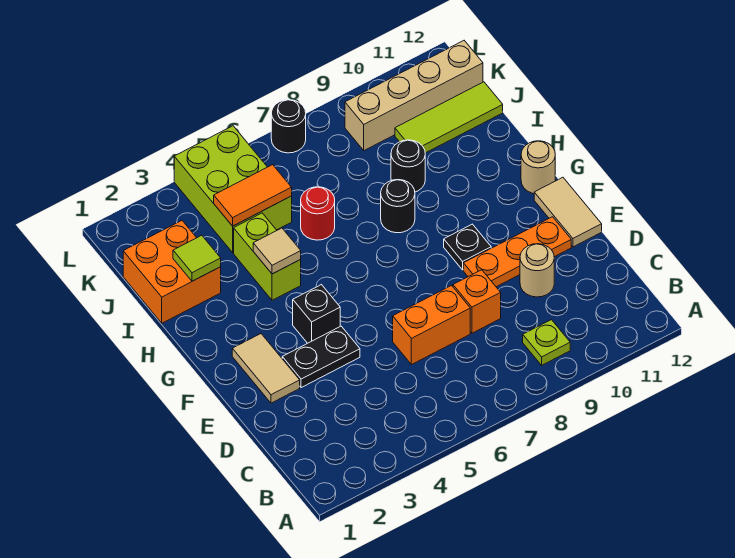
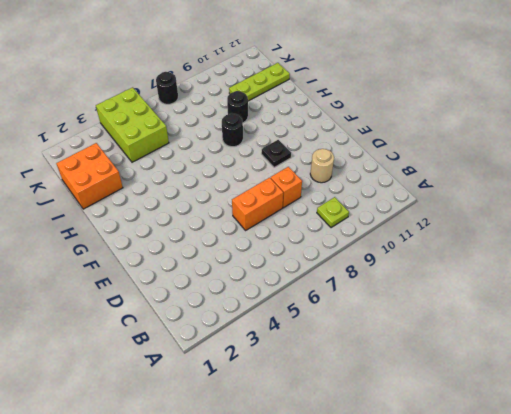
lime 1x3 plate [229,63,290,101] -> lime 1x3 tile [395,82,503,153]
none -> tan 1x2 tile [232,334,300,403]
none -> black 1x2 plate [282,326,360,388]
none -> orange 1x3 plate [463,217,571,287]

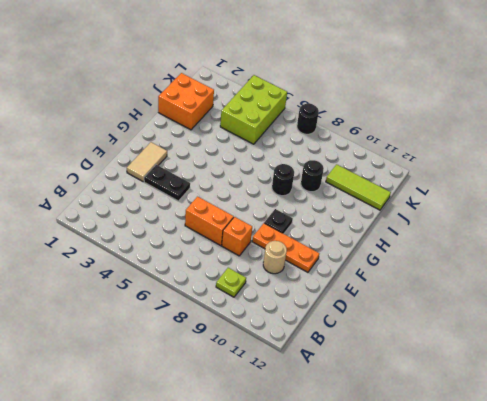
none -> tan 1x2 tile [534,177,602,247]
none -> black 1x1 brick [293,285,340,343]
none -> tan 1x1 round brick [521,141,555,194]

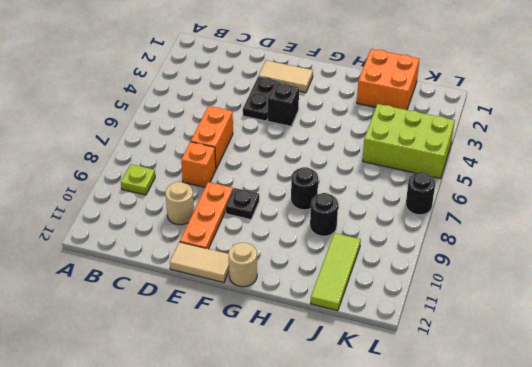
none -> lime 1x2 brick [234,213,301,300]
none -> red 1x1 round brick [301,187,335,240]
none -> tan 1x4 brick [345,41,483,150]

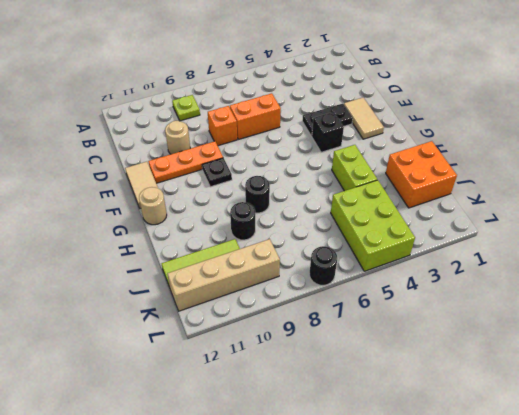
none -> red 1x1 round brick [301,187,335,240]
none -> tan 1x1 tile [253,228,301,274]
none -> lime 1x1 tile [173,235,221,281]

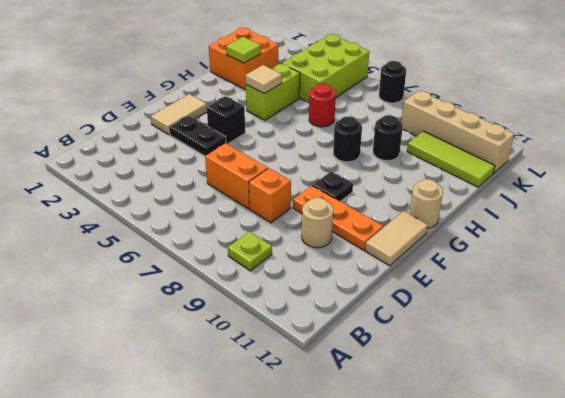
none -> orange 1x2 tile [214,165,292,226]

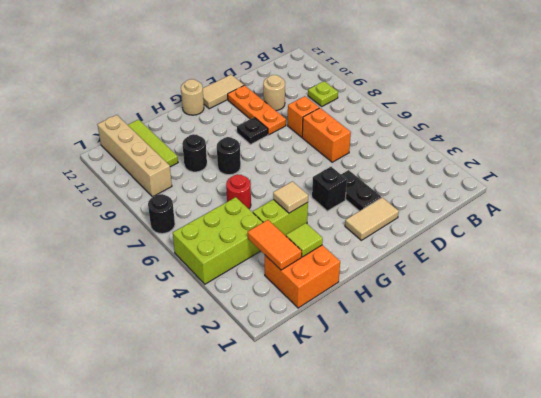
orange 1x2 tile [248,220,302,270] -> orange 1x2 tile moved to [214,165,292,226]

